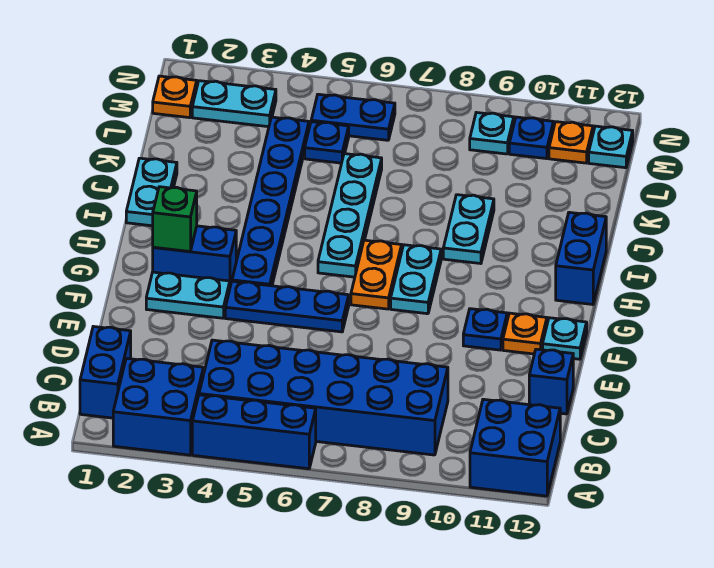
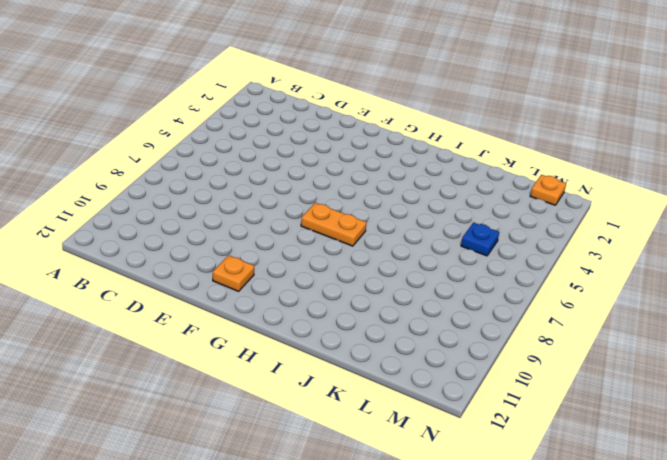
none -> blue 2x2 brick [113,358,203,455]
none -> blue 1x3 brick [192,395,316,469]
none -> blue 2x2 brick [470,399,560,496]

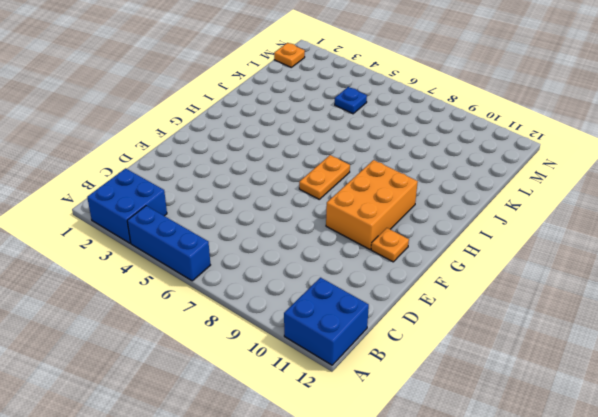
orange 2x3 brick [326,160,418,249] -> blue 1x1 plate [463,309,507,350]
none -> blue 1x2 brick [80,326,131,418]
none -> blue 2x6 brick [199,340,448,455]
none -> blue 1x1 brick [529,349,573,414]

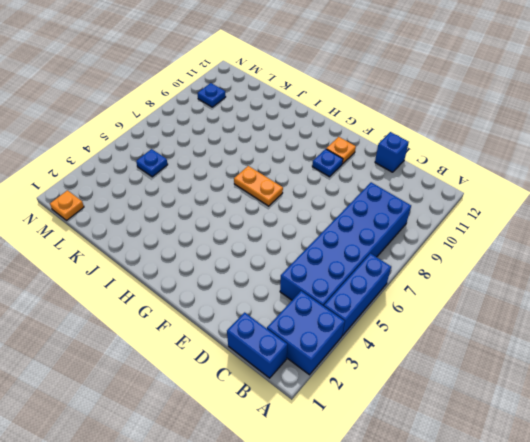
none -> blue 2x2 brick [470,399,560,496]
none -> cyan 1x2 plate [146,272,230,318]
none -> blue 1x3 plate [225,281,349,332]

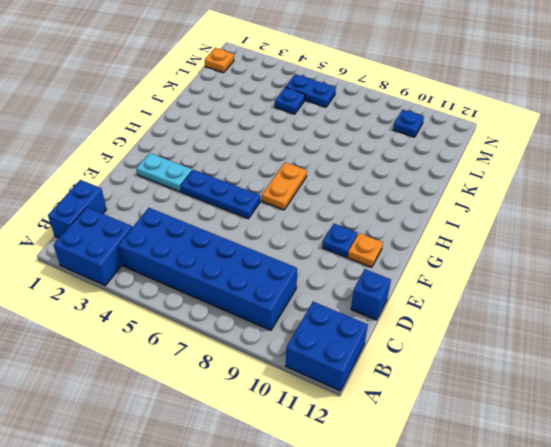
none -> blue 1x3 brick [192,395,316,469]
none -> cyan 1x1 plate [543,318,587,359]
none -> blue 1x2 brick [153,226,236,286]

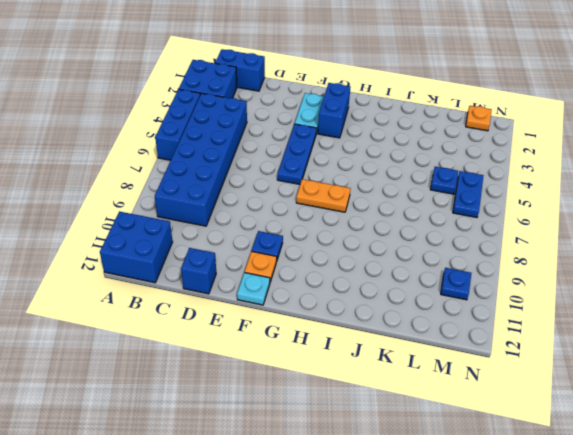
none -> blue 1x6 plate [232,117,309,286]
none -> cyan 1x2 plate [391,245,441,314]
none -> cyan 1x4 plate [318,154,382,277]

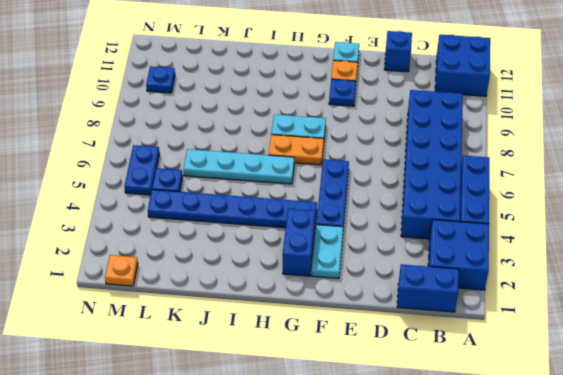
none -> blue 1x2 brick [556,212,606,305]
none -> cyan 1x2 plate [126,158,177,226]
none -> cyan 1x2 plate [443,195,494,264]

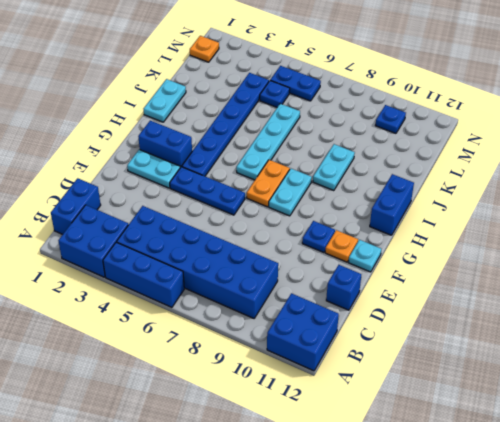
none -> cyan 1x2 plate [192,81,276,127]
none -> cyan 1x1 plate [470,113,514,154]
none -> orange 1x1 plate [549,122,593,163]

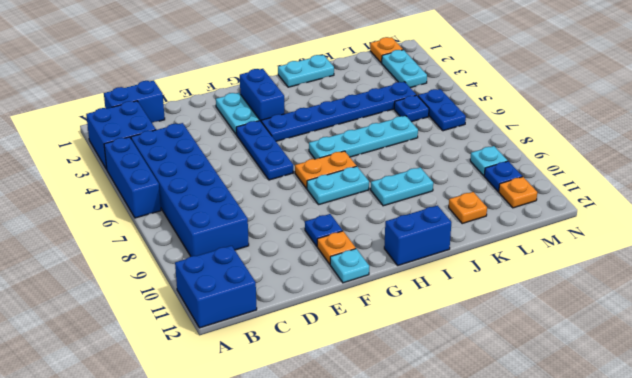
orange 1x1 plate [449,192,487,223] -> none
none -> blue 1x1 brick [529,349,573,414]
none -> cyan 1x1 plate [589,126,633,168]
none -> green 1x1 brick [153,187,197,251]

